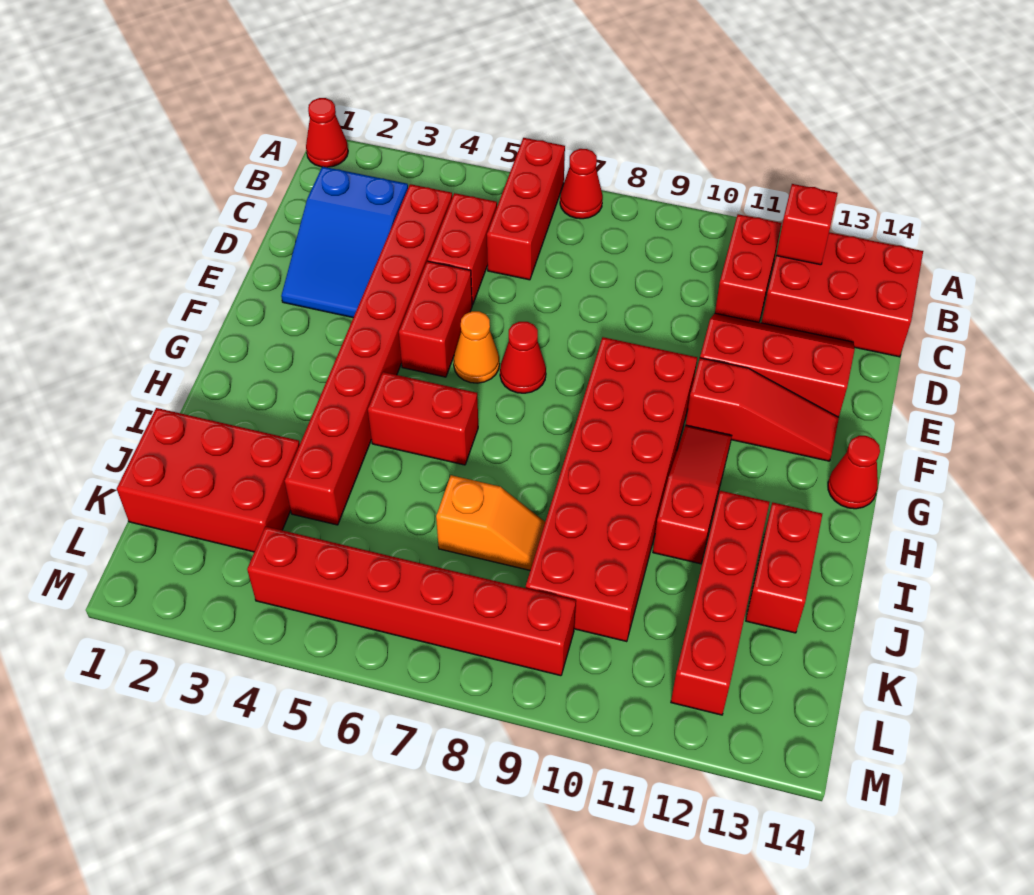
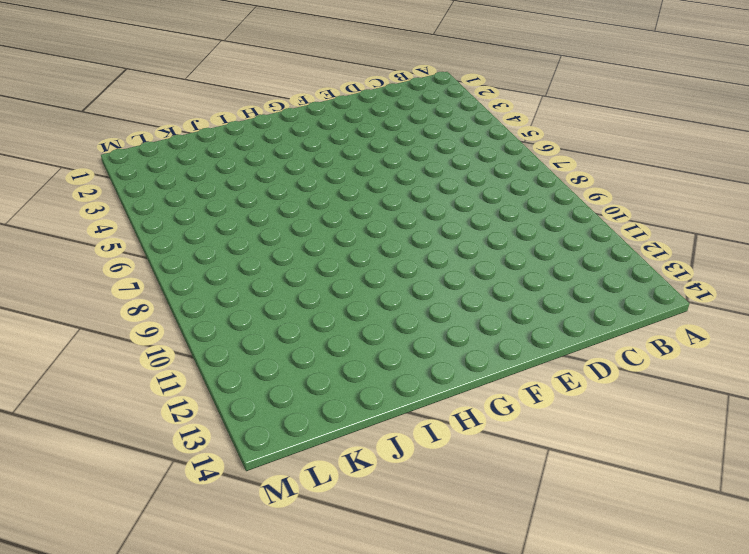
none -> red 1x1 cone [306,98,348,167]
none -> red 1x3 brick [487,138,565,280]
none -> red 1x1 cone [560,149,603,219]

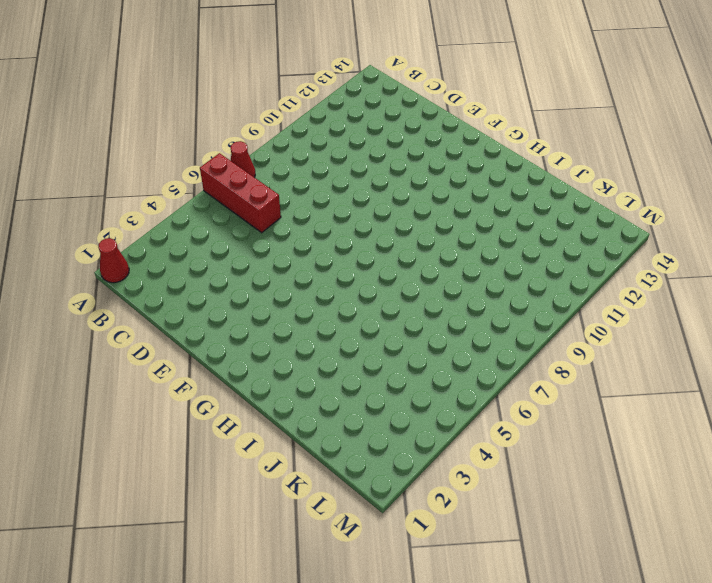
none -> red 1x2 brick [715,214,782,322]
none -> red 2x3 brick [761,232,923,357]
none -> blue 2x3 slope [281,167,408,318]

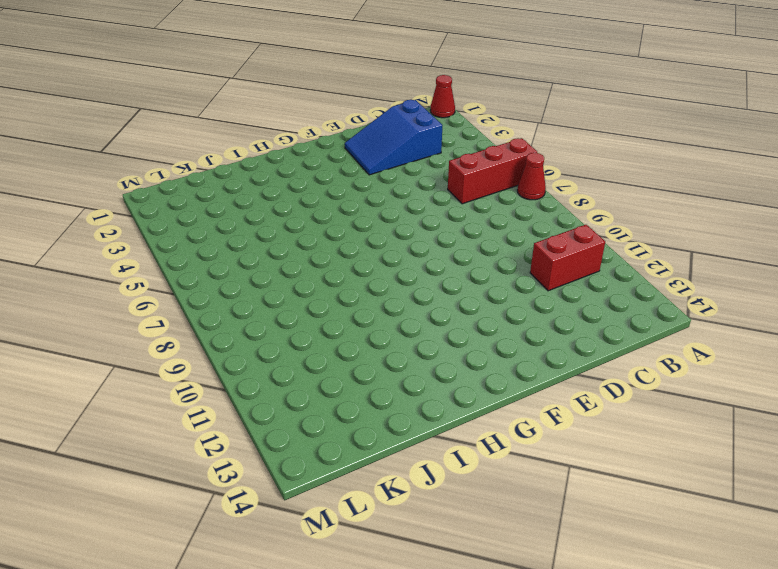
none -> red 2x3 brick [761,232,923,357]
none -> red 1x8 brick [285,184,452,525]
none -> red 1x2 brick [428,193,497,305]

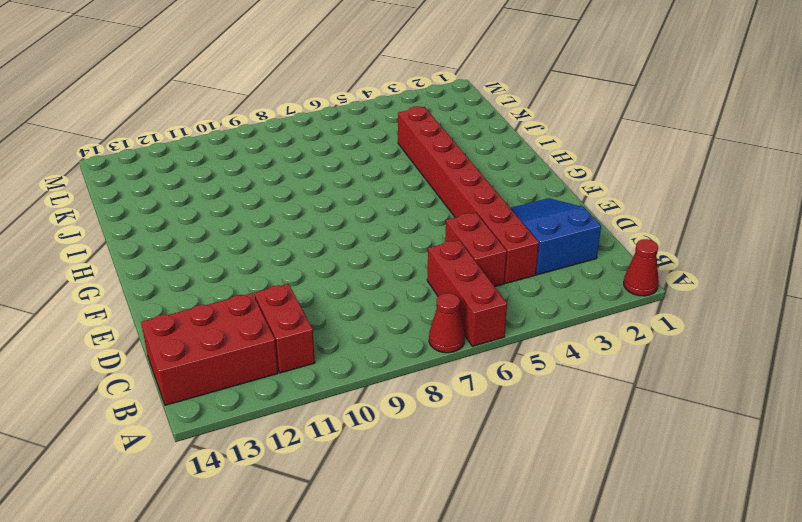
none -> red 2x3 slope [700,313,855,417]
none -> red 1x2 brick [399,261,472,377]
none -> orange 1x1 cone [454,311,499,383]

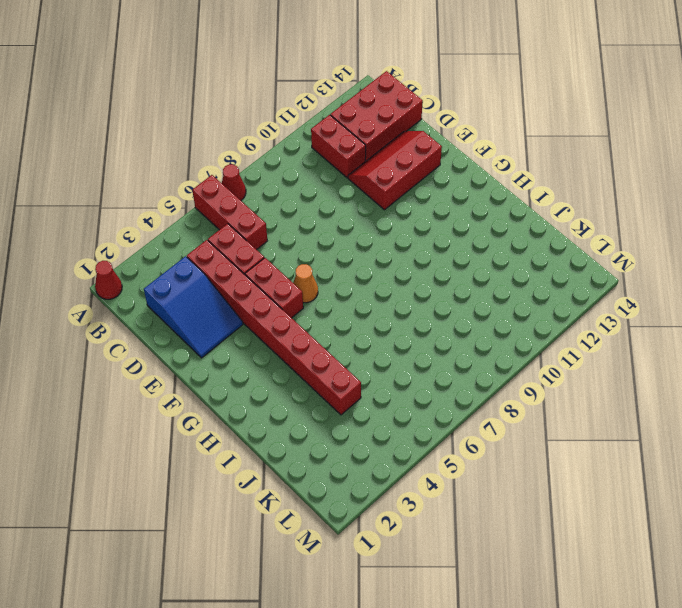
none -> red 1x1 cone [500,322,546,393]
none -> red 2x6 brick [526,337,697,642]
none -> red 1x3 slope [686,358,839,461]

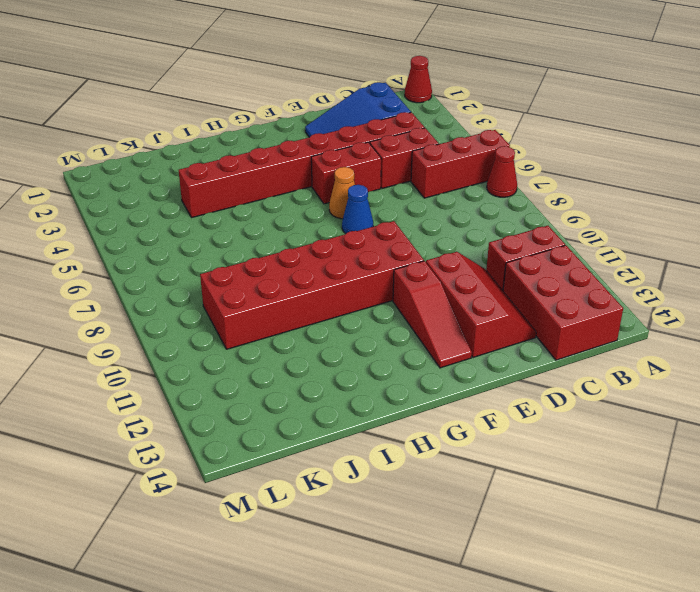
blue 1x1 cone [342,185,373,234] -> red 1x1 cone [500,322,546,393]
none -> red 1x3 slope [653,425,732,564]
none -> red 1x1 cone [828,436,880,509]
none -> red 1x2 brick [368,372,478,465]

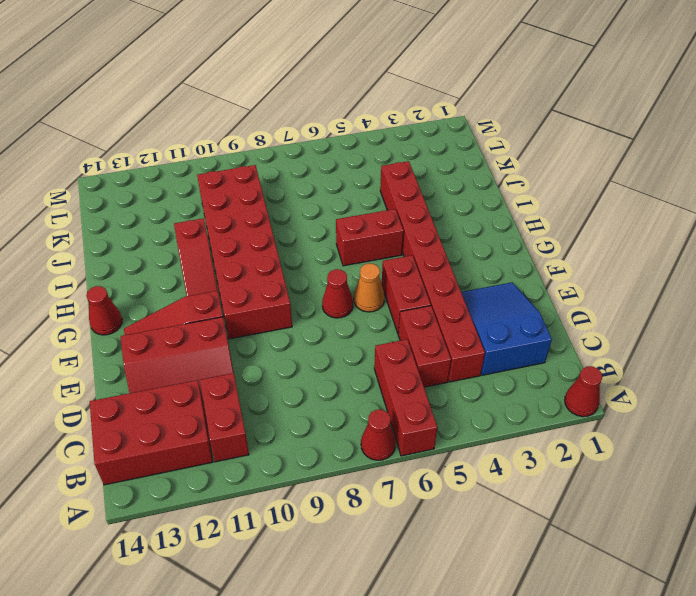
none -> red 1x4 brick [671,491,770,715]
none -> red 1x2 brick [746,502,822,633]
none -> red 2x3 brick [117,408,300,552]

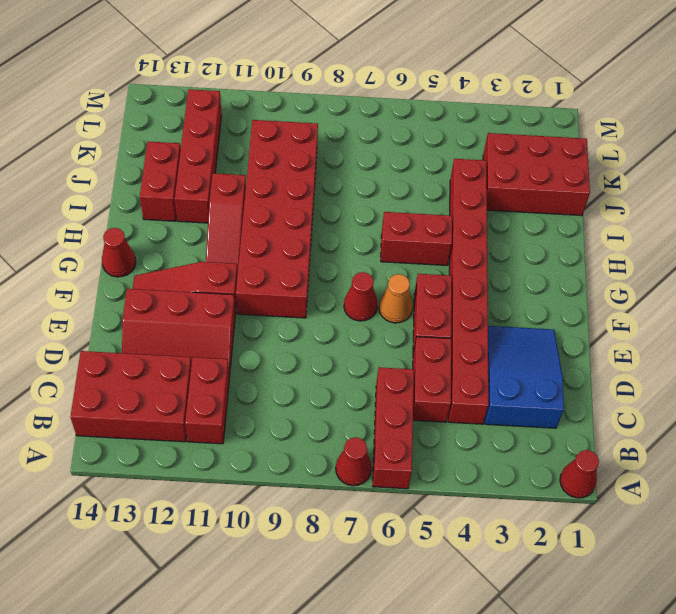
none -> orange 1x2 slope [436,475,545,570]
none -> red 1x6 brick [247,527,576,676]
none -> red 1x1 brick [776,184,838,265]

